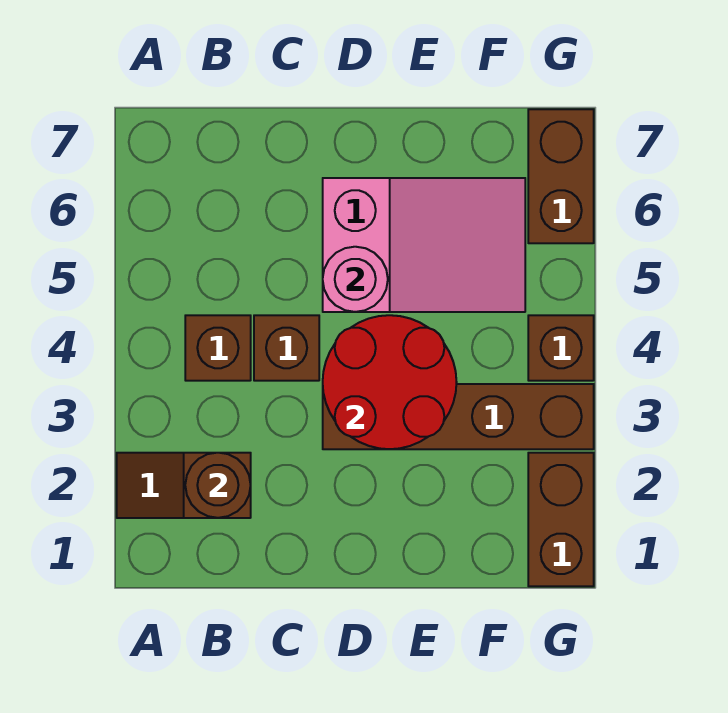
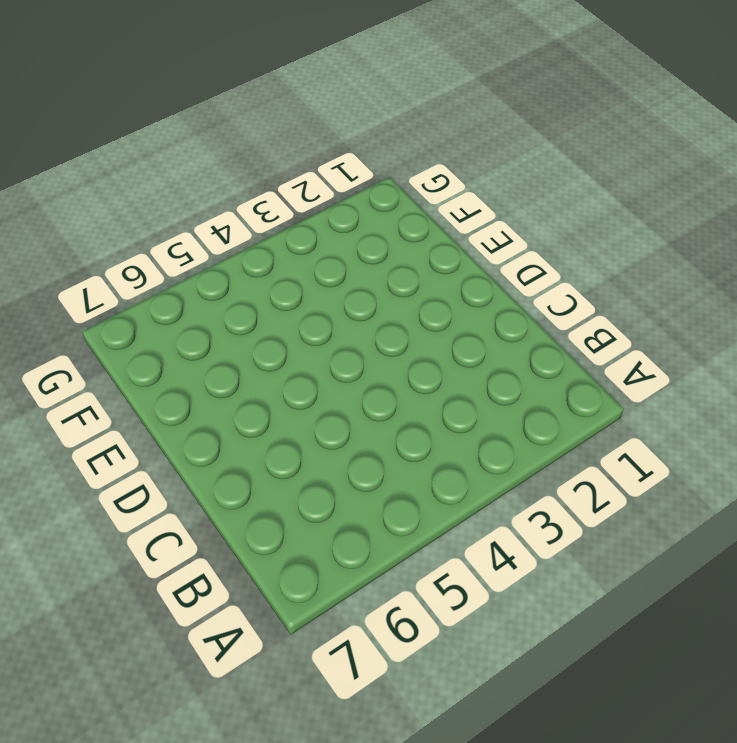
none -> brown 1x2 slope [117,453,251,518]
none -> brown 1x1 brick [185,315,251,381]

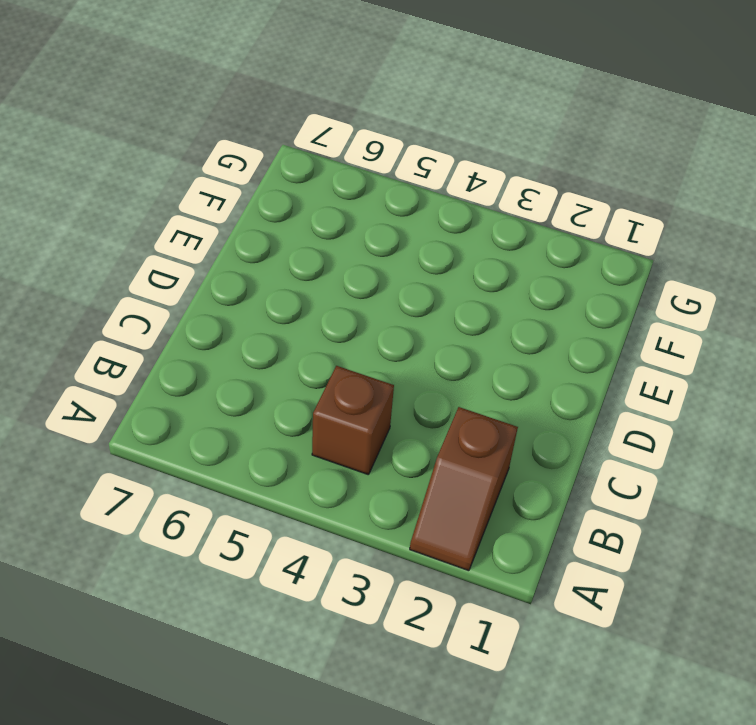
none -> brown 1x1 brick [254,315,319,381]
none -> brown 1x4 brick [323,384,594,449]

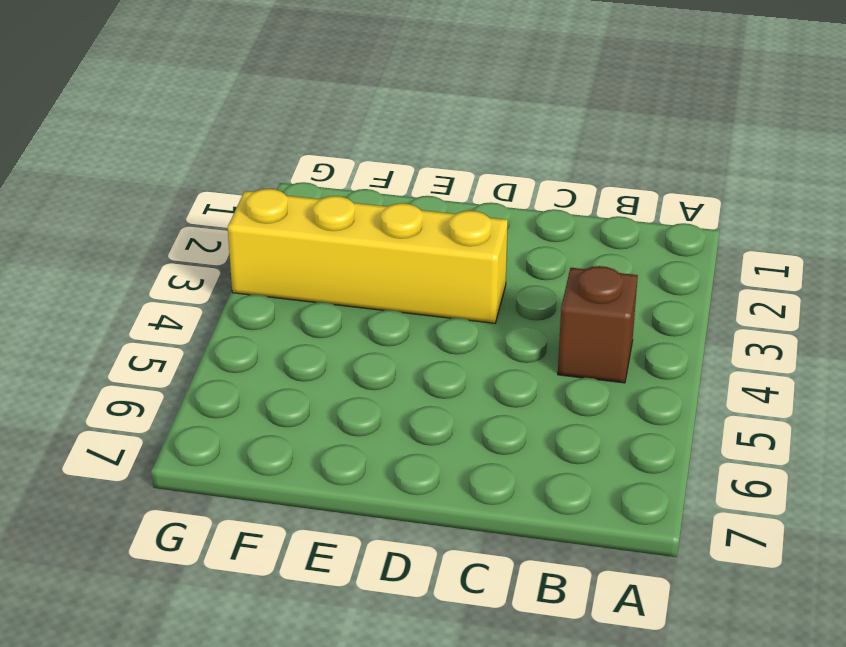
yellow 1x4 brick [228,189,508,323] -> brown 1x4 brick [323,384,594,449]
none -> brown 1x2 slope [117,453,251,518]
none -> brown 1x1 brick [254,315,319,381]

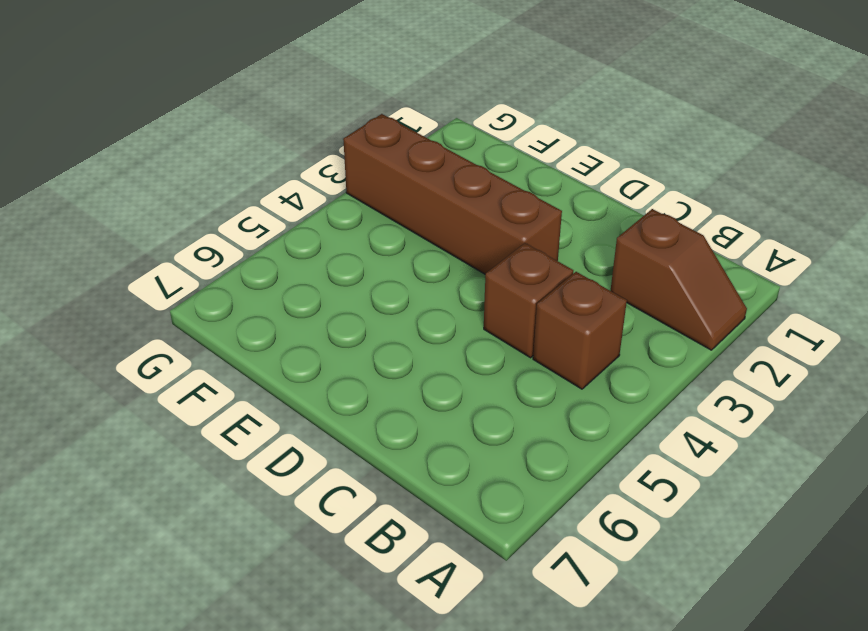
none -> pink 2x3 slope [323,178,525,312]
none -> brown 1x2 brick [528,453,594,586]

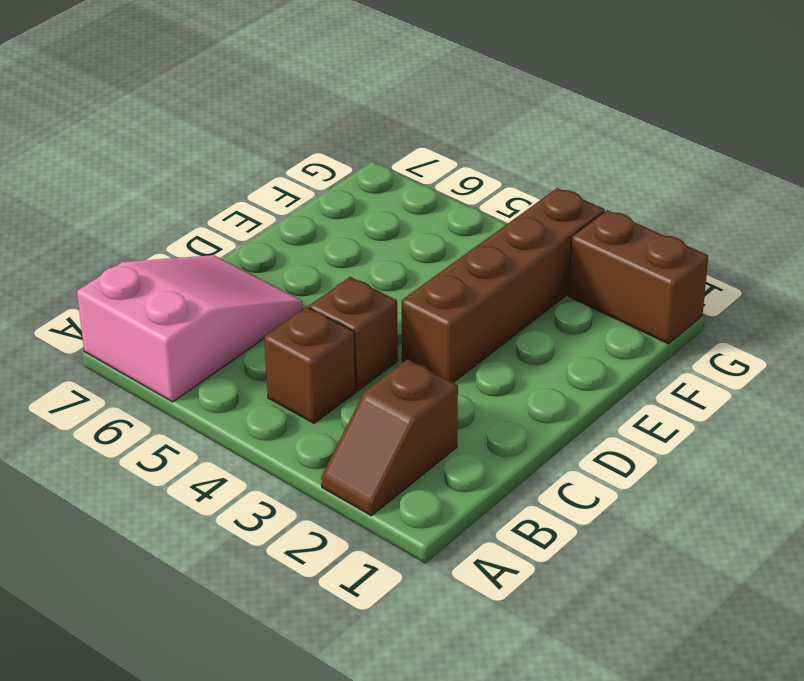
pink 2x3 slope [77,255,302,402] -> pink 2x3 slope moved to [323,178,525,312]
none -> brown 1x1 brick [528,315,594,381]
none -> brown 1x2 brick [528,109,594,243]

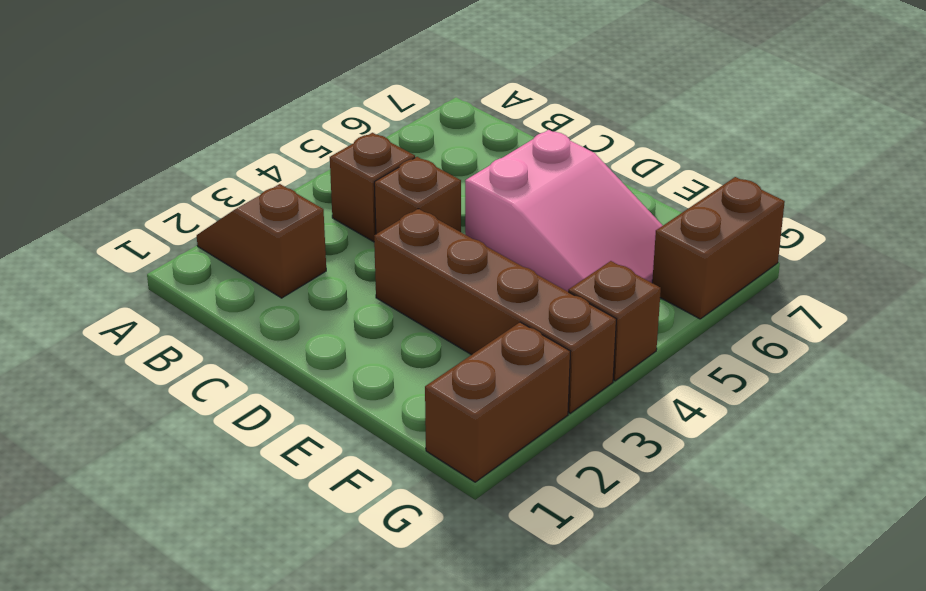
none -> brown 1x1 round brick [185,453,251,518]
none -> red 2x2 round brick [323,315,457,449]

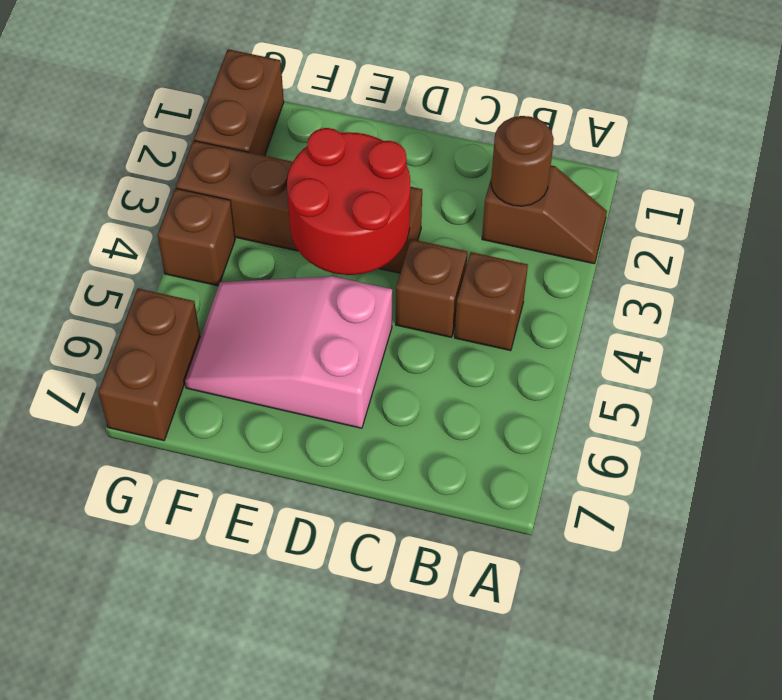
none -> pink 1x1 round brick [323,247,388,312]

